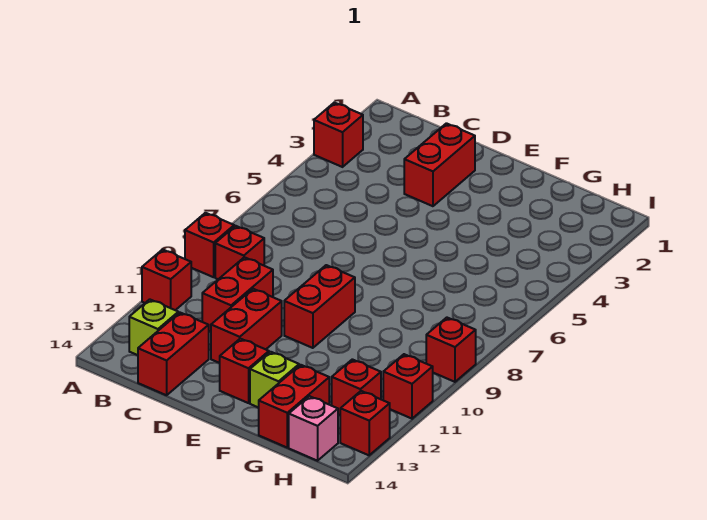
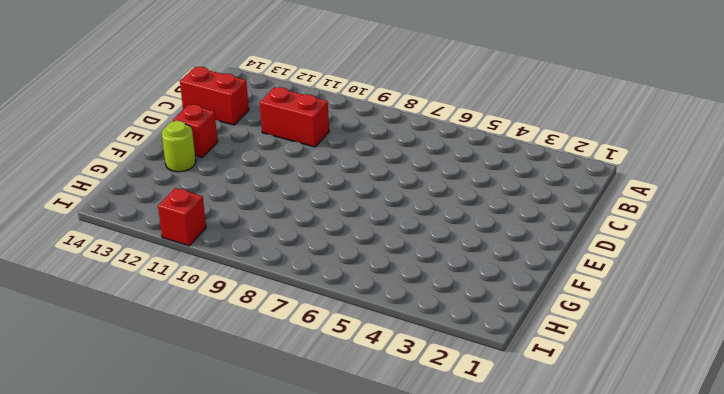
lime 1x1 round brick [162,121,196,172] -> lime 1x1 brick [250,352,299,408]
none -> red 1x1 brick [314,102,363,167]
none -> red 1x1 brick [185,213,234,277]
none -> red 1x1 brick [142,250,191,310]

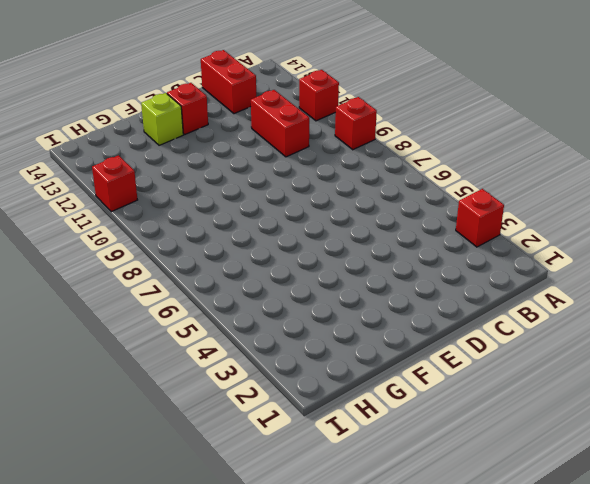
none -> red 1x1 brick [215,226,264,279]
none -> lime 1x1 brick [129,299,178,355]
none -> red 1x2 brick [404,123,475,206]

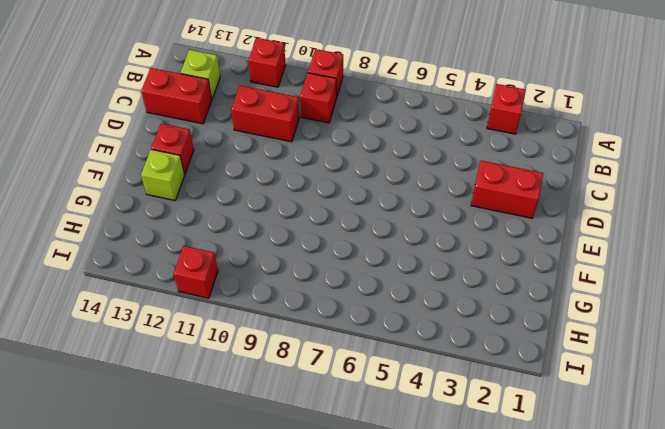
none -> red 1x2 brick [211,289,282,363]
none -> red 1x2 brick [284,265,355,348]
none -> red 1x2 brick [259,365,329,447]

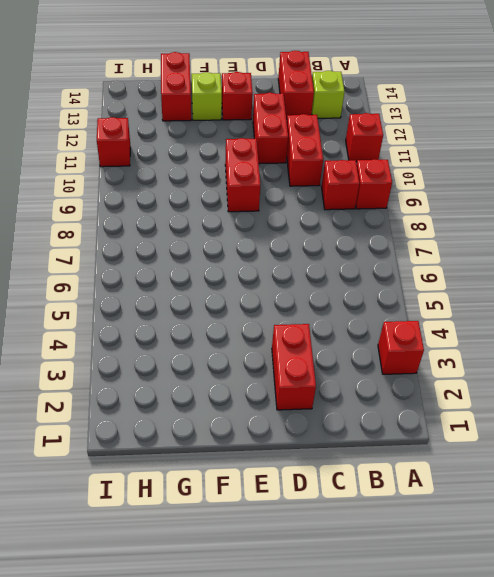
none -> red 1x1 brick [332,359,381,415]
none -> pink 1x1 brick [289,396,338,461]
none -> red 1x1 brick [426,318,476,382]

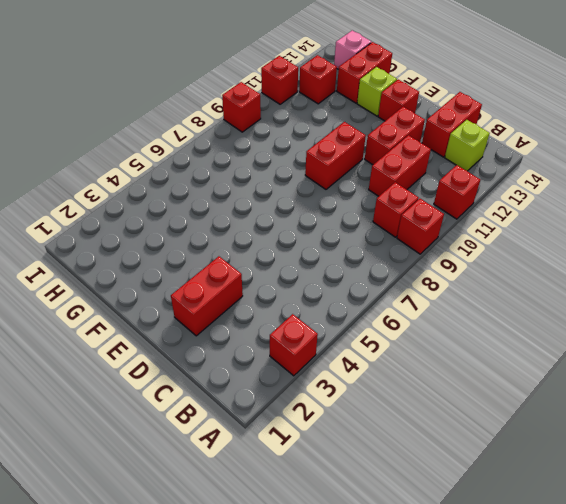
none -> red 1x1 brick [340,391,390,455]

